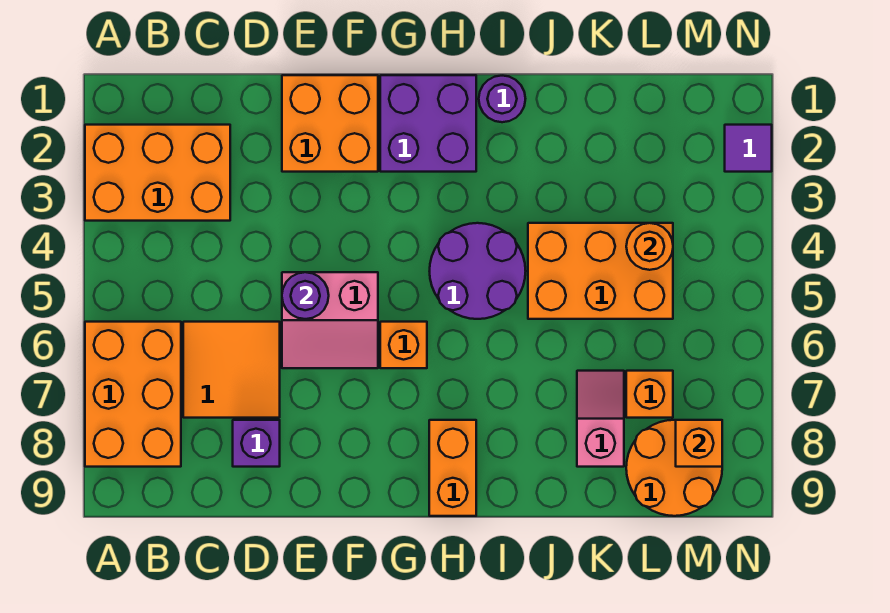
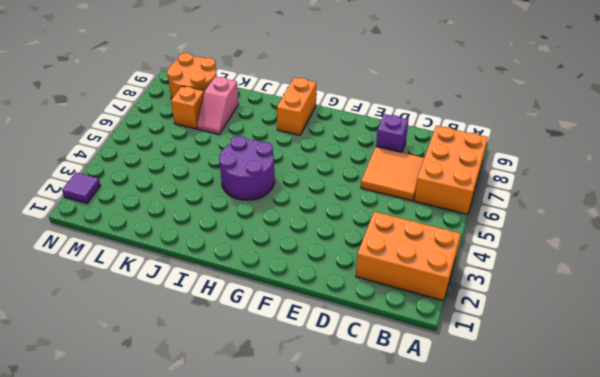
none -> orange 2x2 brick [282,75,378,172]
none -> pink 2x2 slope [282,272,378,368]
none -> purple 2x2 brick [380,75,476,172]

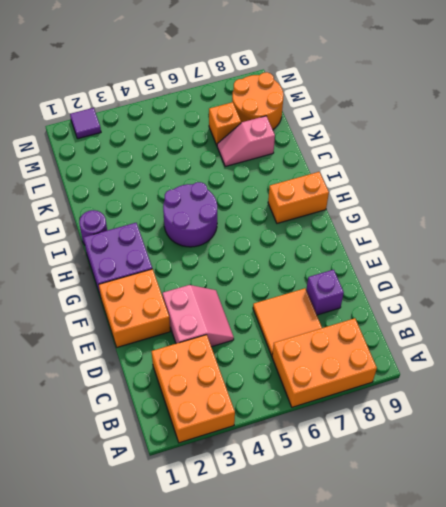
pink 2x2 slope [163,285,234,347] -> pink 2x2 slope moved to [282,272,378,368]
none -> orange 1x1 brick [380,322,427,368]
none -> orange 2x3 brick [528,223,673,319]
none -> purple 1x1 round brick [282,272,329,319]

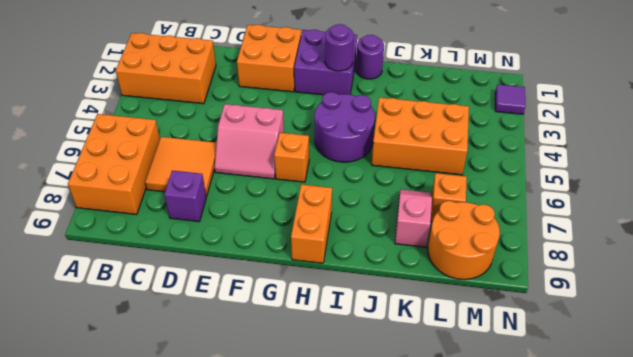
purple 1x1 round brick [325,24,354,71] -> purple 1x1 round brick moved to [282,272,329,319]
none -> orange 1x1 round brick [626,223,673,270]
none -> orange 1x1 brick [676,420,722,467]

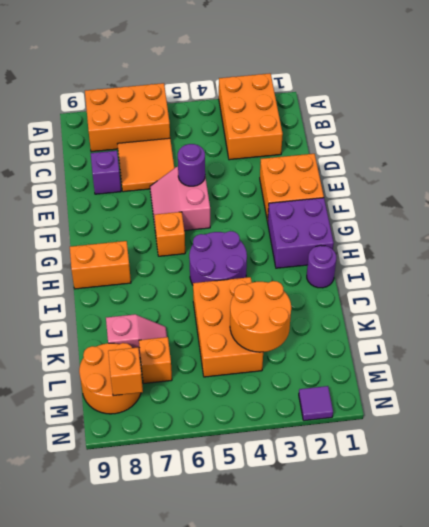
orange 2x2 round brick [230,281,291,352] -> orange 1x1 round brick [626,223,673,270]

